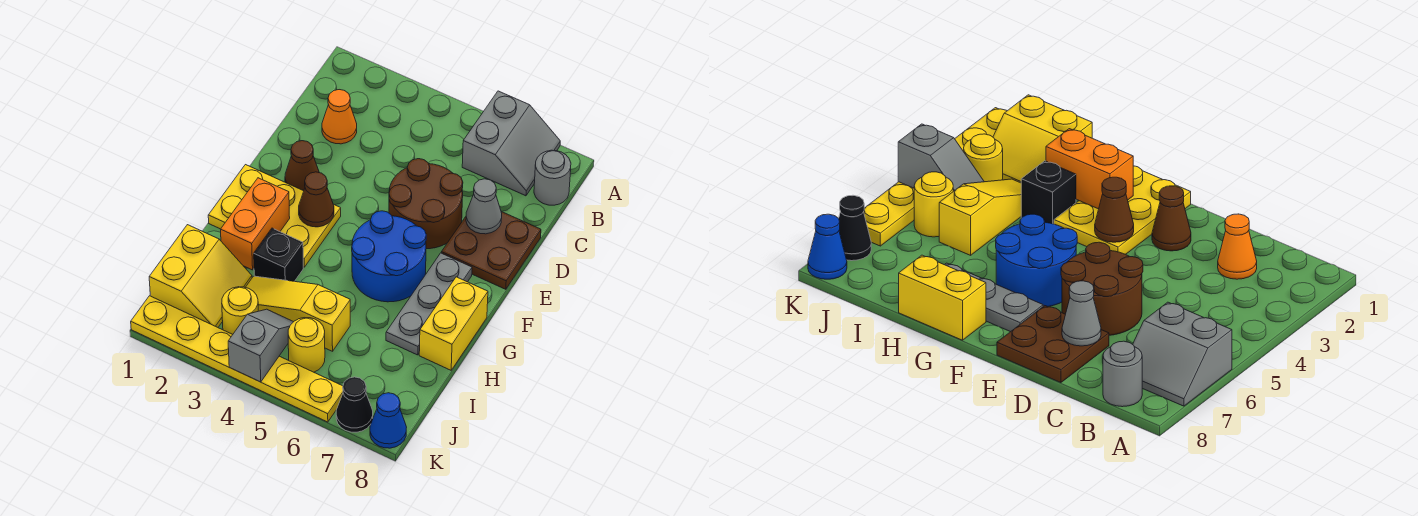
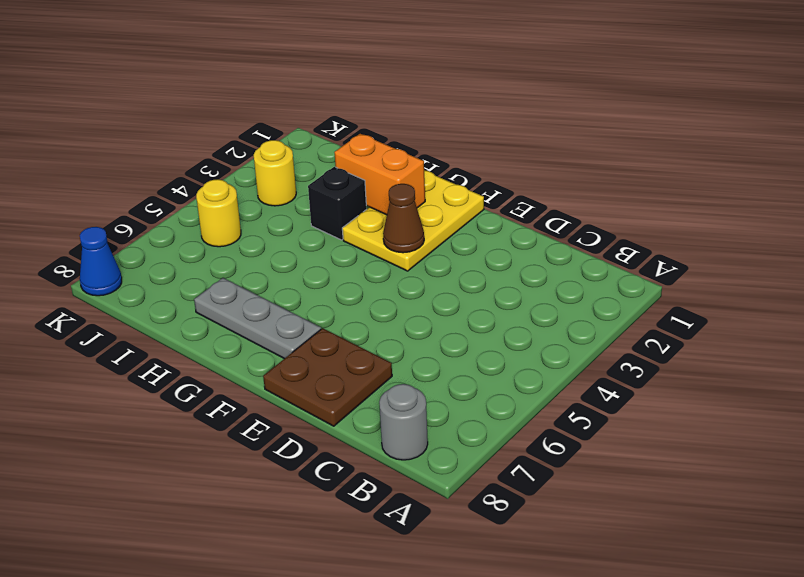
none -> grey 2x2 slope [462,91,560,196]
none -> orange 1x1 cone [322,90,357,144]
none -> brown 2x2 round brick [389,159,463,249]

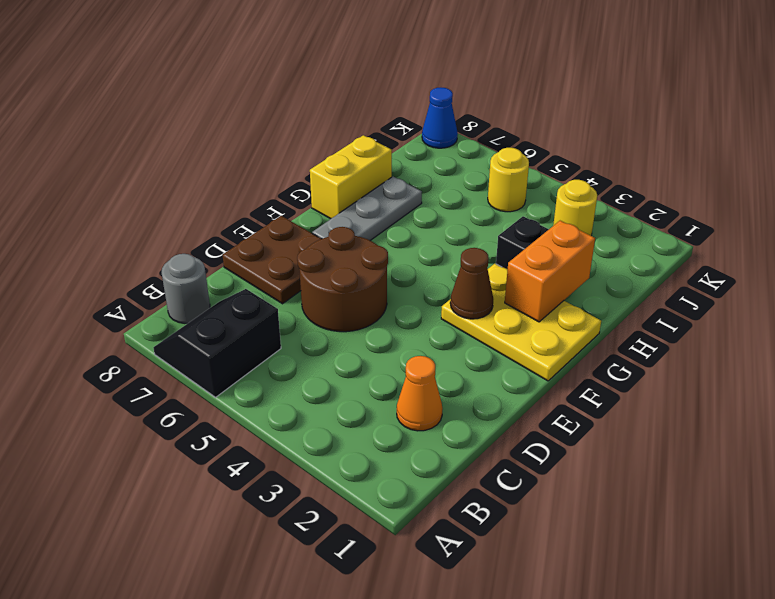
black 2x2 slope [153,289,281,397] -> grey 2x2 slope [462,91,560,196]
none -> brown 1x1 cone [285,141,319,191]
none -> blue 2x2 round brick [352,211,426,302]
none -> yellow 2x2 slope [149,225,252,327]

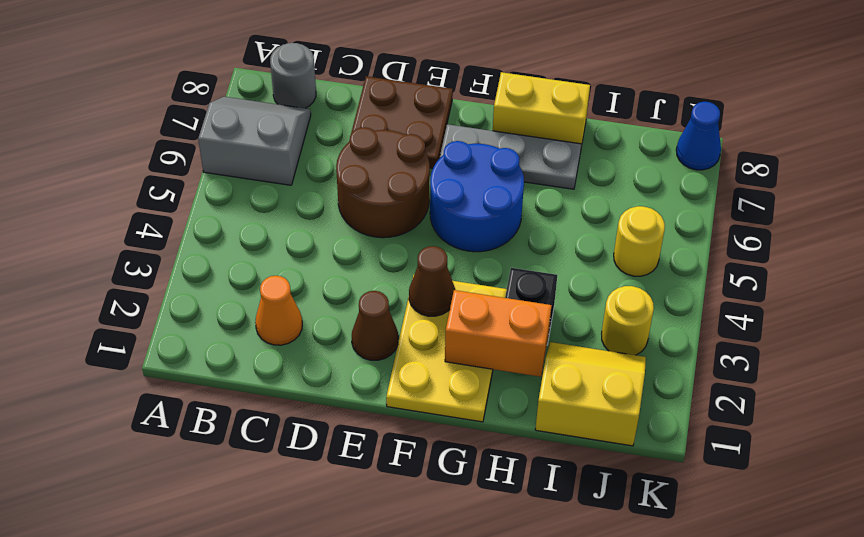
none -> yellow 1x3 slope [246,276,350,351]
none -> yellow 1x6 plate [131,296,343,422]
none -> black 1x1 cone [336,377,373,432]

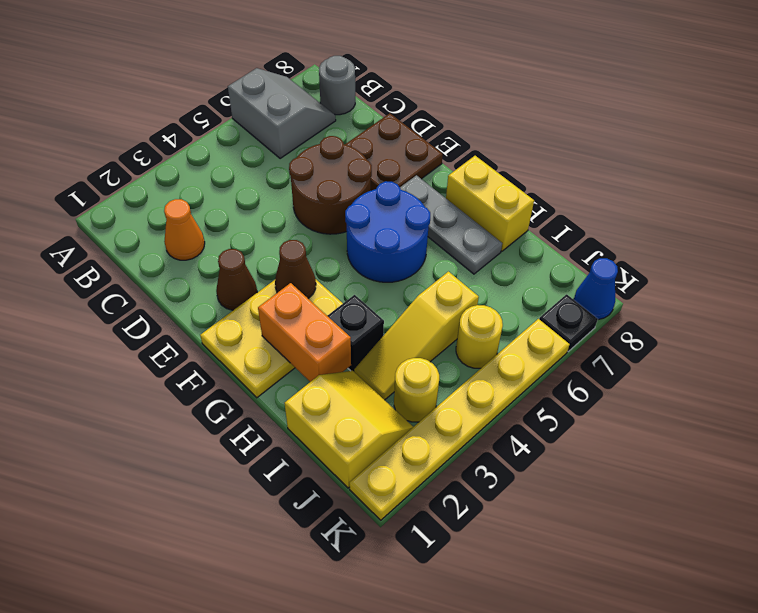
black 1x1 plate [539,294,598,351] -> black 1x1 cone [336,377,373,432]
none -> grey 1x1 cone [466,179,502,234]
none -> grey 1x2 slope [228,309,293,382]

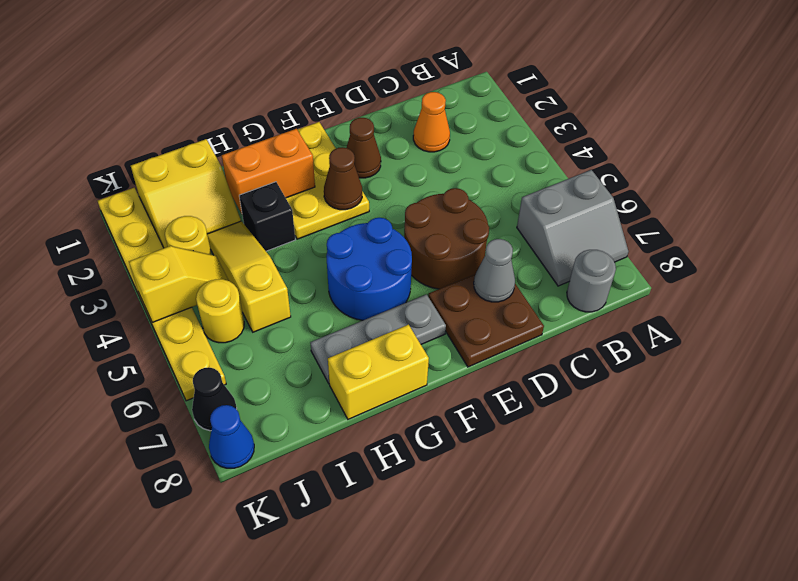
yellow 1x2 slope [129,246,229,323] -> grey 1x2 slope [228,309,293,382]

